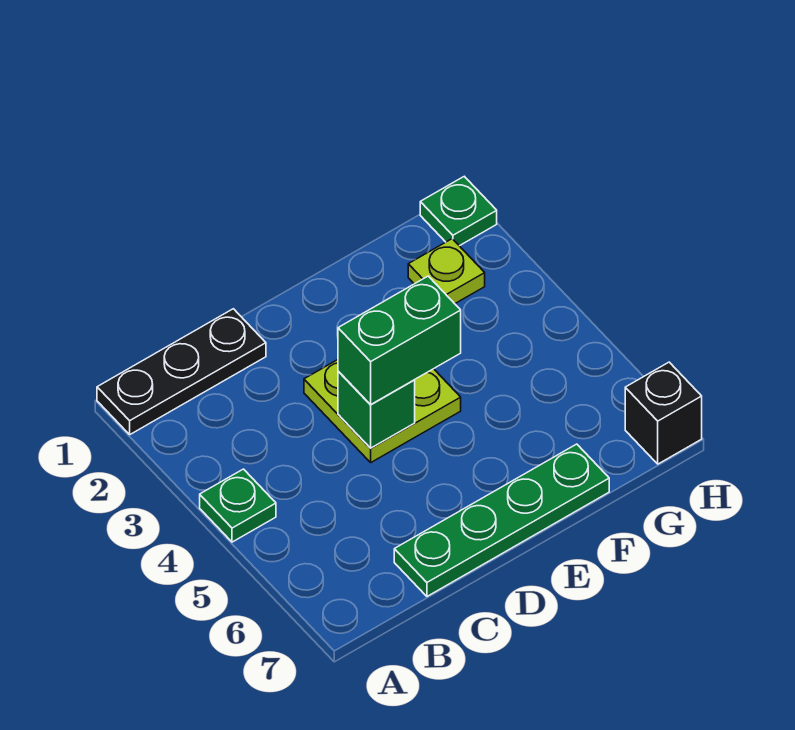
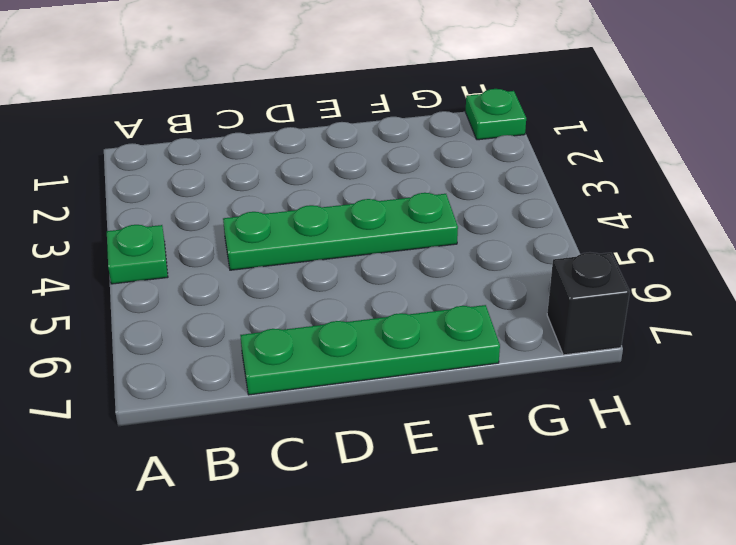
green 1x4 plate [223,193,458,270] -> lime 2x2 plate [304,360,461,462]
none -> black 1x3 plate [97,309,266,434]
none -> lime 1x1 plate [408,239,485,304]

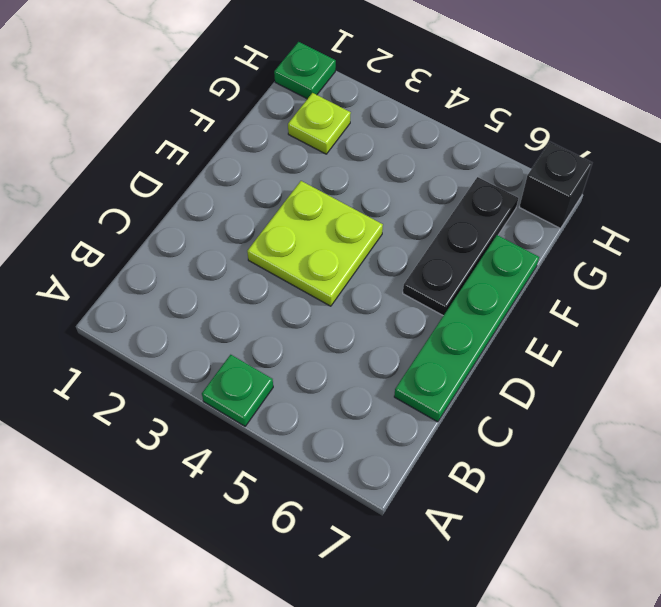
black 1x3 plate [403,177,518,316] -> black 1x3 plate moved to [97,309,266,434]
none -> green 1x1 brick [338,372,415,448]
none -> green 1x2 brick [338,276,461,404]

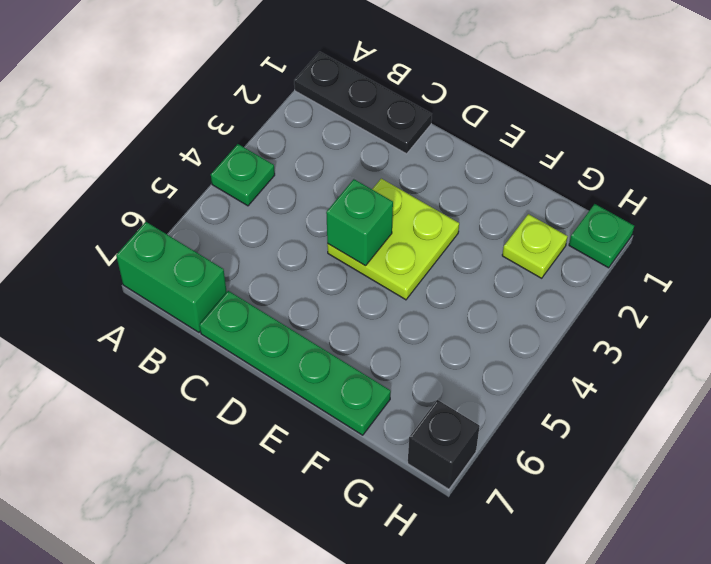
green 1x2 brick [116,222,227,332] -> green 1x2 brick moved to [338,276,461,404]

